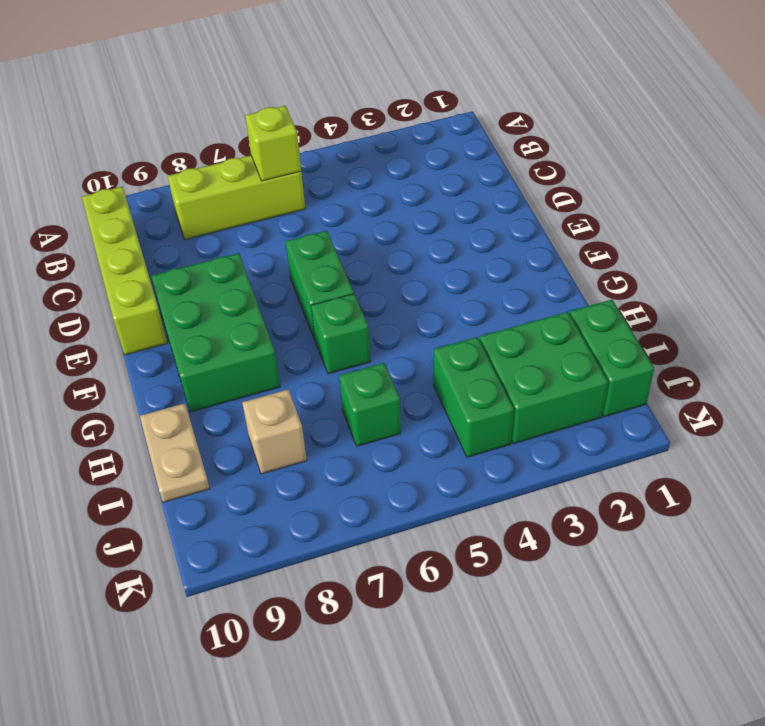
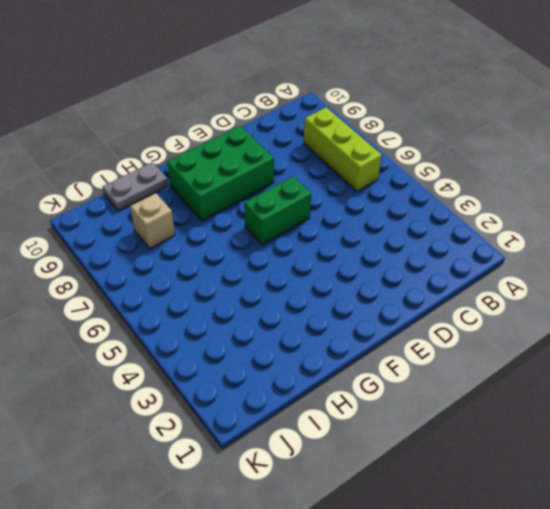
grey 1x2 plate [103,162,168,211] -> tan 1x2 plate [140,403,210,502]
none -> lime 1x4 brick [82,187,167,355]
none -> green 1x1 brick [311,294,371,374]
none -> green 1x2 brick [570,300,654,417]

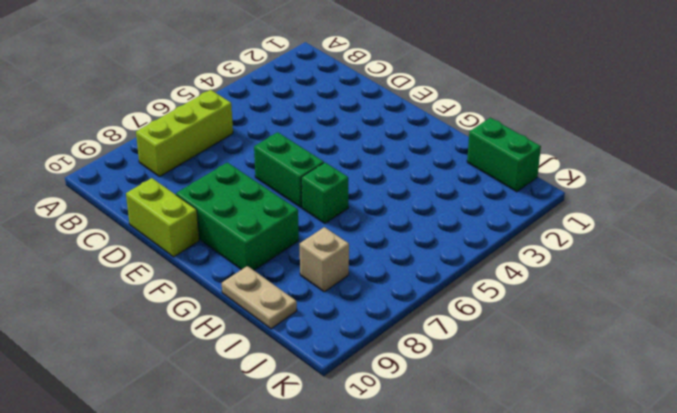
lime 1x2 brick [126,178,199,257] -> lime 1x4 brick [82,187,167,355]
none -> green 2x2 brick [480,312,608,444]
none -> green 1x2 brick [433,337,514,457]
none -> green 1x1 brick [339,363,401,446]

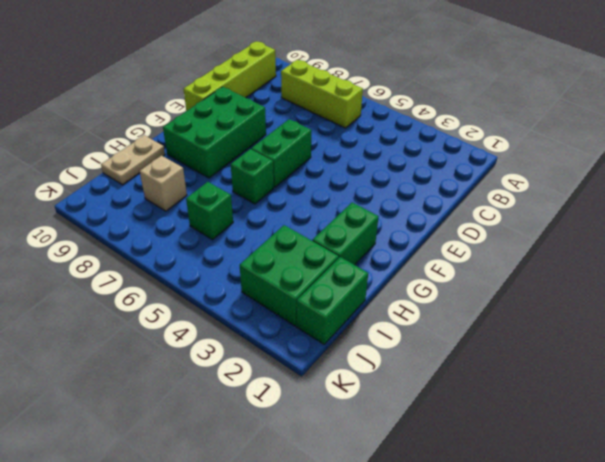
green 1x2 brick [312,202,379,265] -> green 1x2 brick moved to [433,337,514,457]
none -> lime 1x1 brick [245,106,301,181]

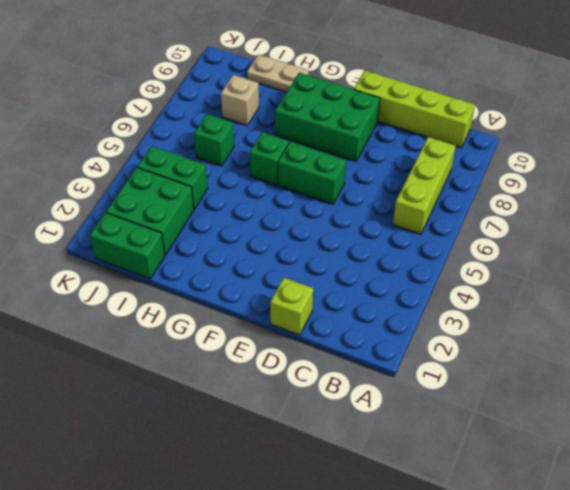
lime 1x1 brick [270,278,313,335] -> lime 1x1 brick moved to [245,106,301,181]

